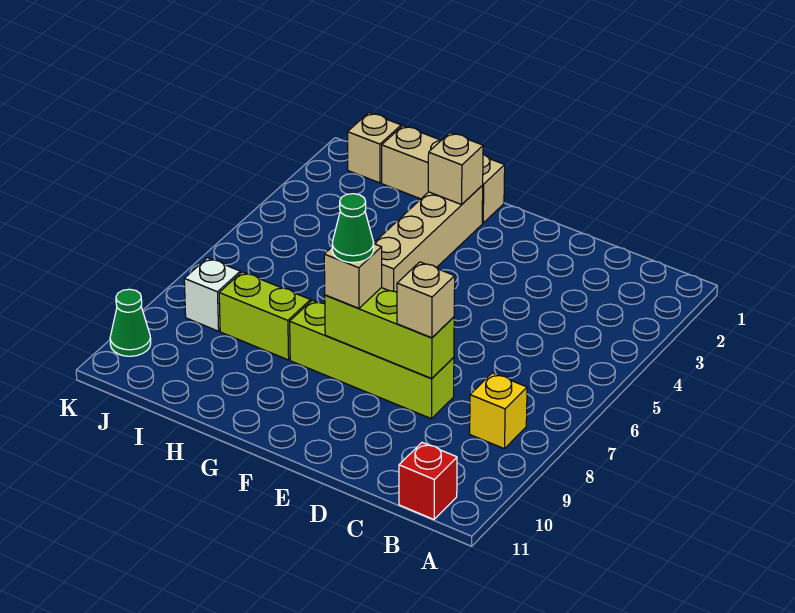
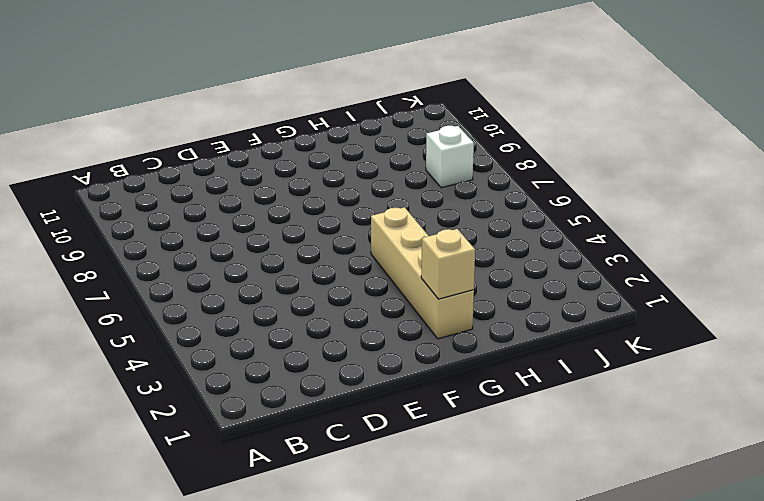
none -> yellow 1x1 brick [470,373,527,449]
none -> red 1x1 brick [399,443,457,519]
none -> lime 1x4 brick [290,300,454,419]

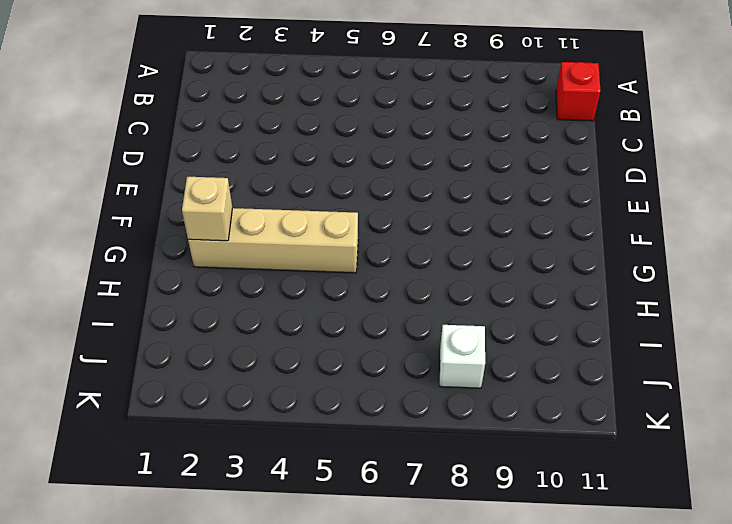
none -> yellow 1x1 brick [470,373,527,449]
none -> lime 1x4 brick [290,300,454,419]
none -> tan 1x3 brick [382,126,505,223]

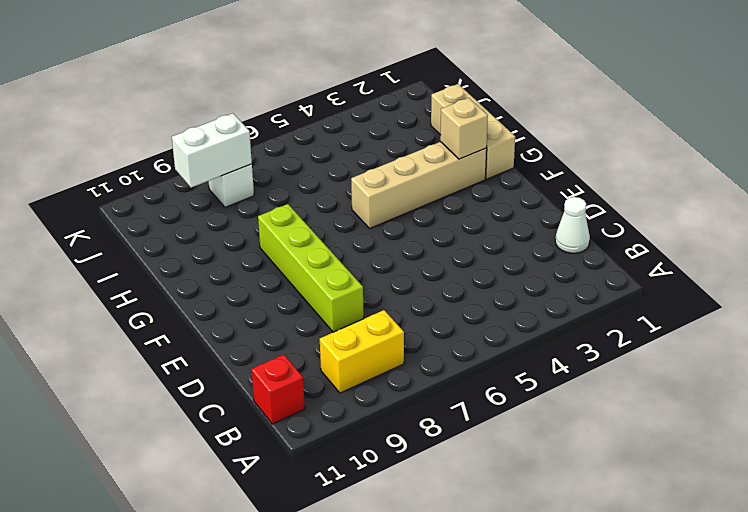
yellow 1x2 brick [320,310,404,393] -> yellow 1x1 brick [470,373,527,449]
white 1x1 cone [555,197,590,253] -> none
white 1x2 brick [172,113,252,188] -> none
none -> lime 1x2 brick [219,272,311,360]
none -> tan 1x1 brick [348,113,401,183]
none -> green 1x1 cone [110,289,151,356]

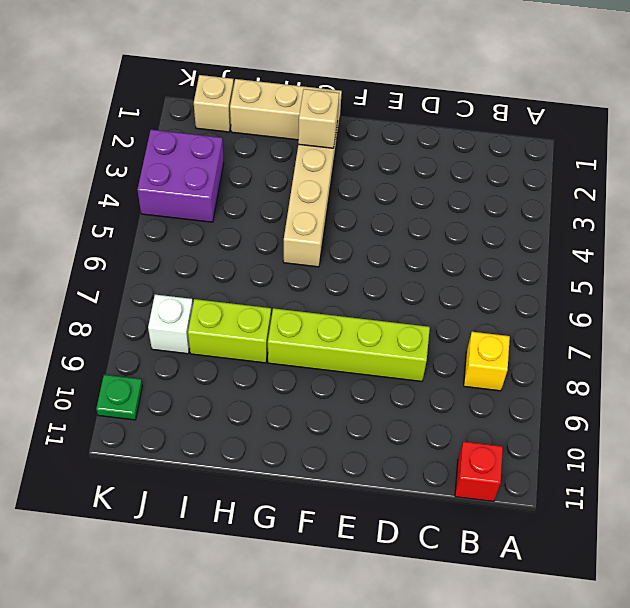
purple 2x2 brick [137,130,224,222] -> none
green 1x1 plate [96,375,142,420] -> green 1x1 cone [110,289,151,356]
none -> lime 1x3 brick [325,288,454,379]
none -> tan 1x1 brick [397,262,455,338]
none -> tan 1x1 brick [324,244,382,308]

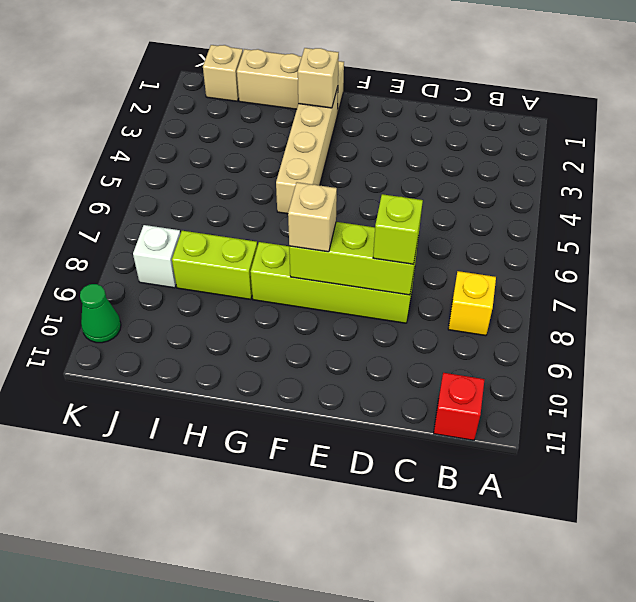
lime 1x1 brick [373,194,423,264] -> tan 1x1 brick [397,262,455,338]
none -> green 1x1 cone [332,194,374,263]

